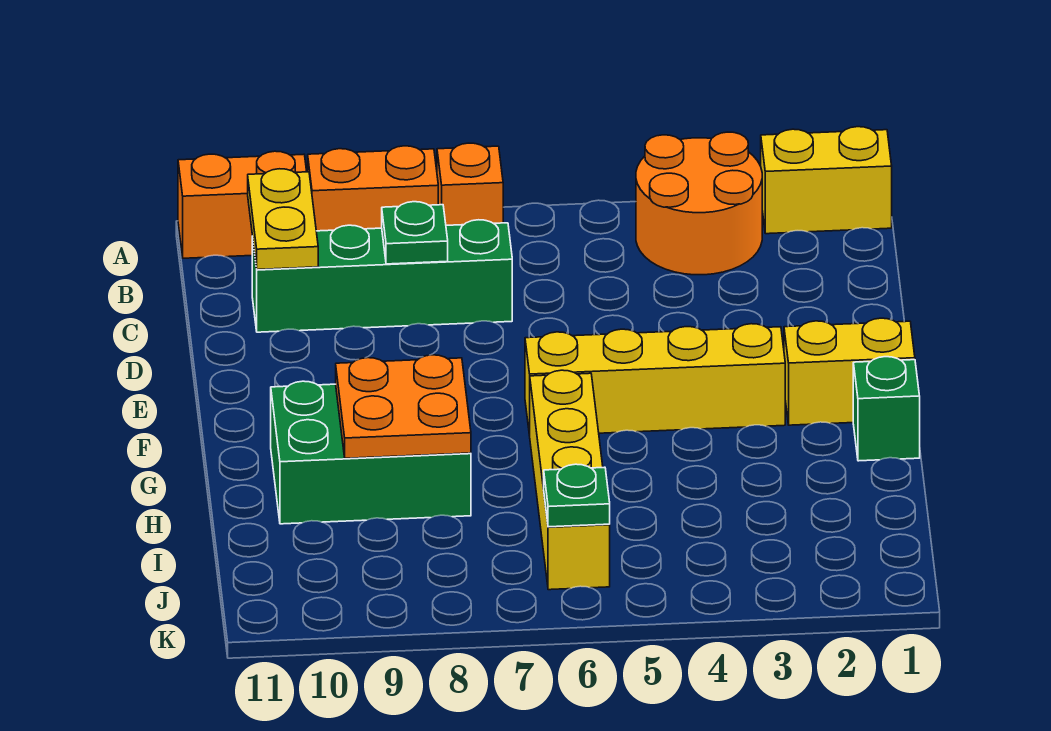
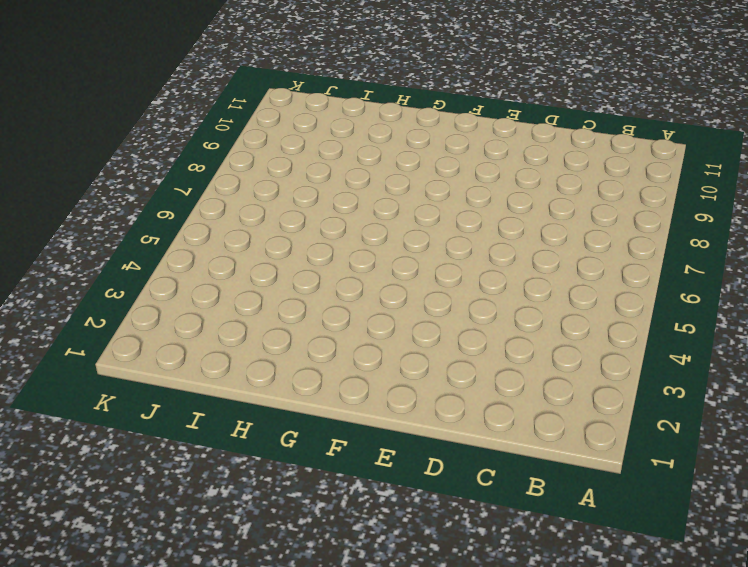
none -> yellow 1x2 brick [761,127,892,234]
none -> orange 2x2 round brick [636,132,762,275]
none -> orange 1x1 brick [437,143,503,225]

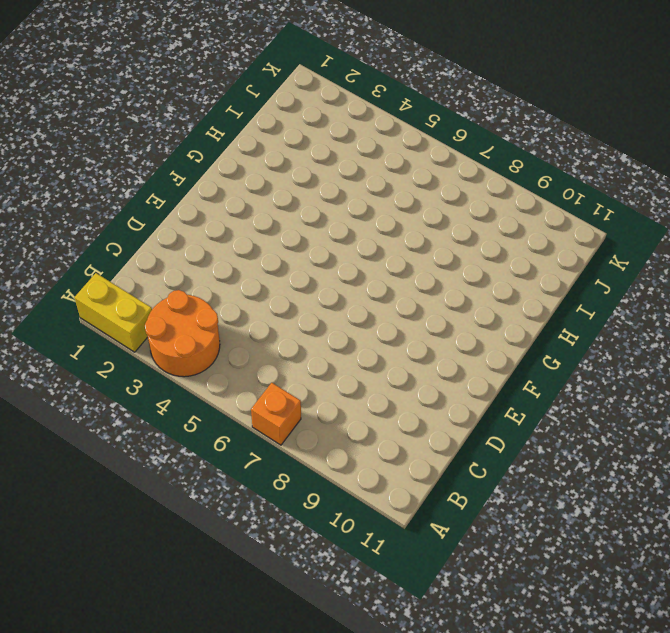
none -> orange 1x2 brick [308,146,438,231]
none -> orange 1x2 brick [178,151,307,258]
none -> green 1x4 brick [252,220,512,332]

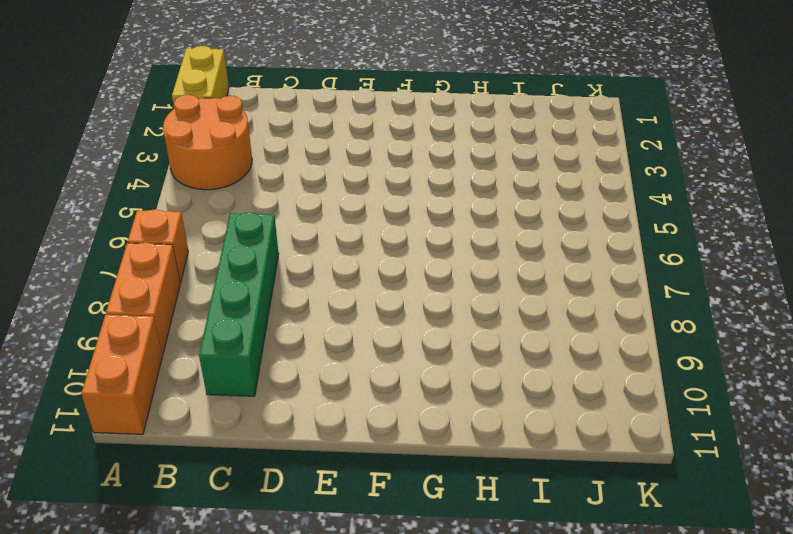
none -> yellow 1x2 brick [784,318,915,425]
none -> yellow 1x4 brick [525,324,785,436]
none -> green 1x1 brick [853,357,920,461]

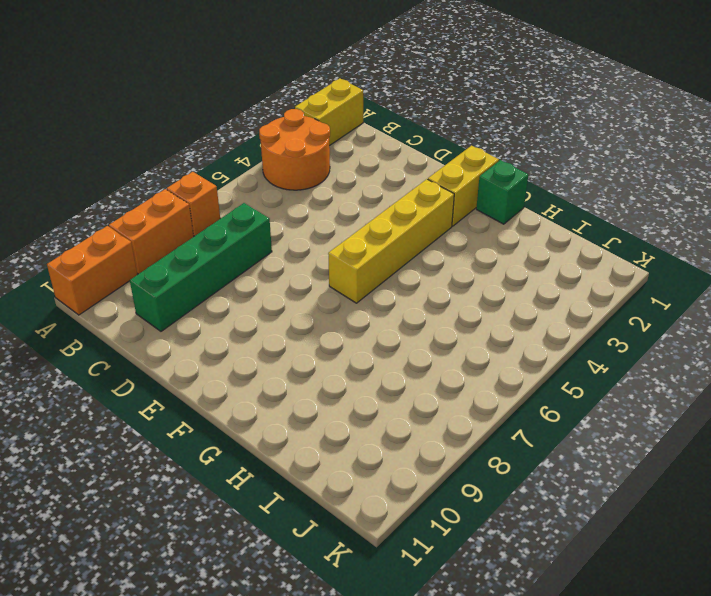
none -> yellow 1x4 brick [530,370,610,590]
none -> green 2x3 brick [271,381,471,524]
none -> yellow 1x2 plate [248,169,318,270]

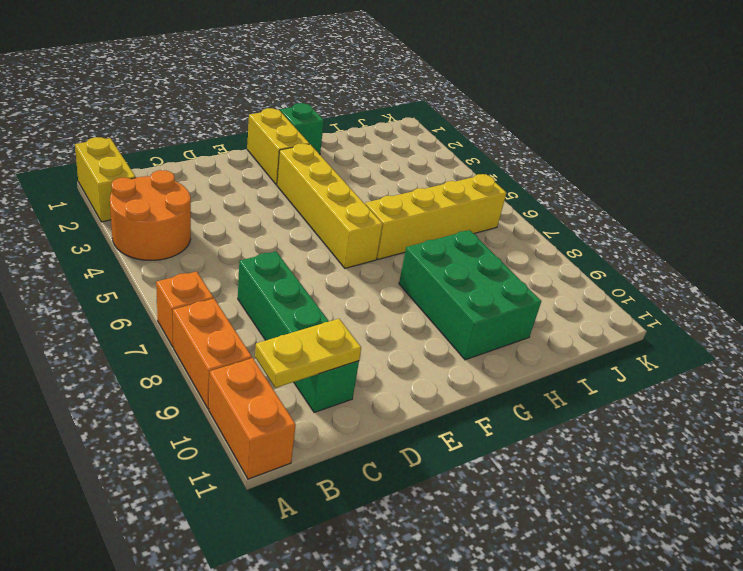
none -> green 1x1 plate [382,202,448,264]
none -> orange 2x2 plate [336,355,471,458]
none -> green 1x1 plate [544,464,610,527]

